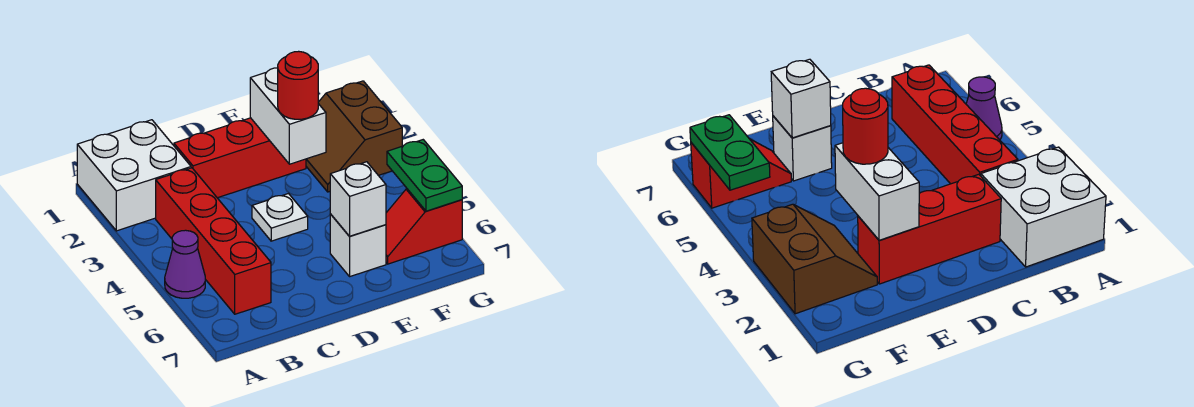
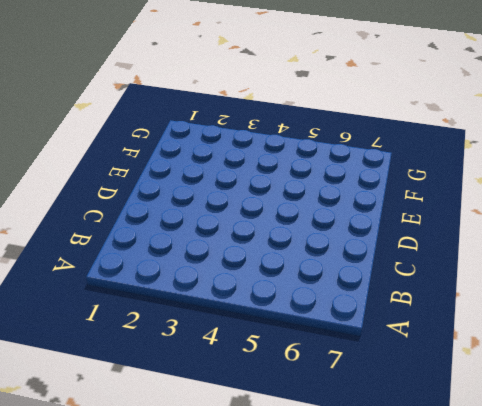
none -> white 2x2 brick [77,120,191,231]
none -> purple 1x1 cone [165,230,205,298]
none -> red 1x4 brick [156,168,271,314]

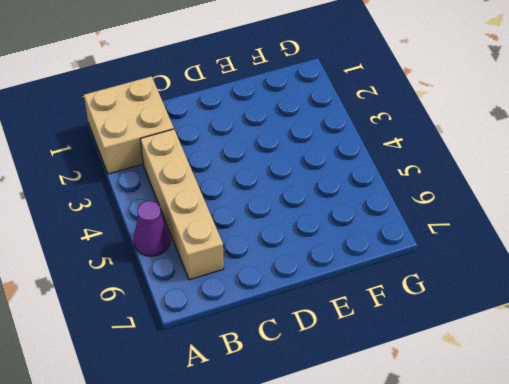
tan 2x2 brick [84,76,174,174] -> white 2x2 brick [77,120,191,231]
tan 1x4 brick [140,129,224,280] -> red 1x4 brick [156,168,271,314]
none -> red 1x3 brick [174,118,306,198]
none -> white 1x1 plate [252,194,308,241]
none -> white 1x1 brick [330,214,386,276]

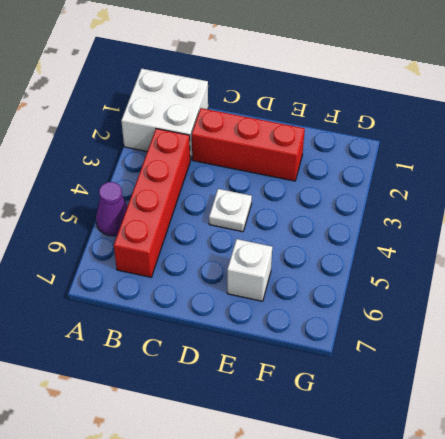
none -> brown 2x2 slope [306,81,402,192]
none -> red 1x2 slope [386,189,462,264]
none -> white 1x2 brick [250,68,326,164]

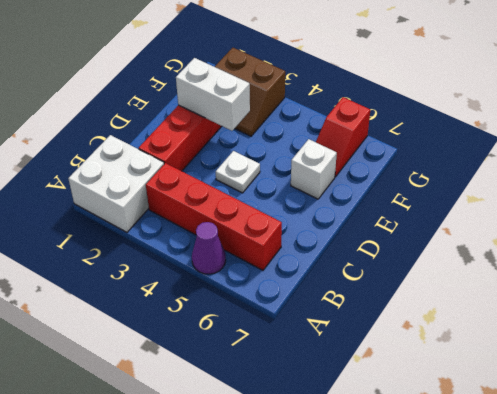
none -> white 1x1 brick [330,162,386,236]
none -> green 1x2 plate [387,140,462,211]
none -> red 1x1 round brick [278,51,318,119]

